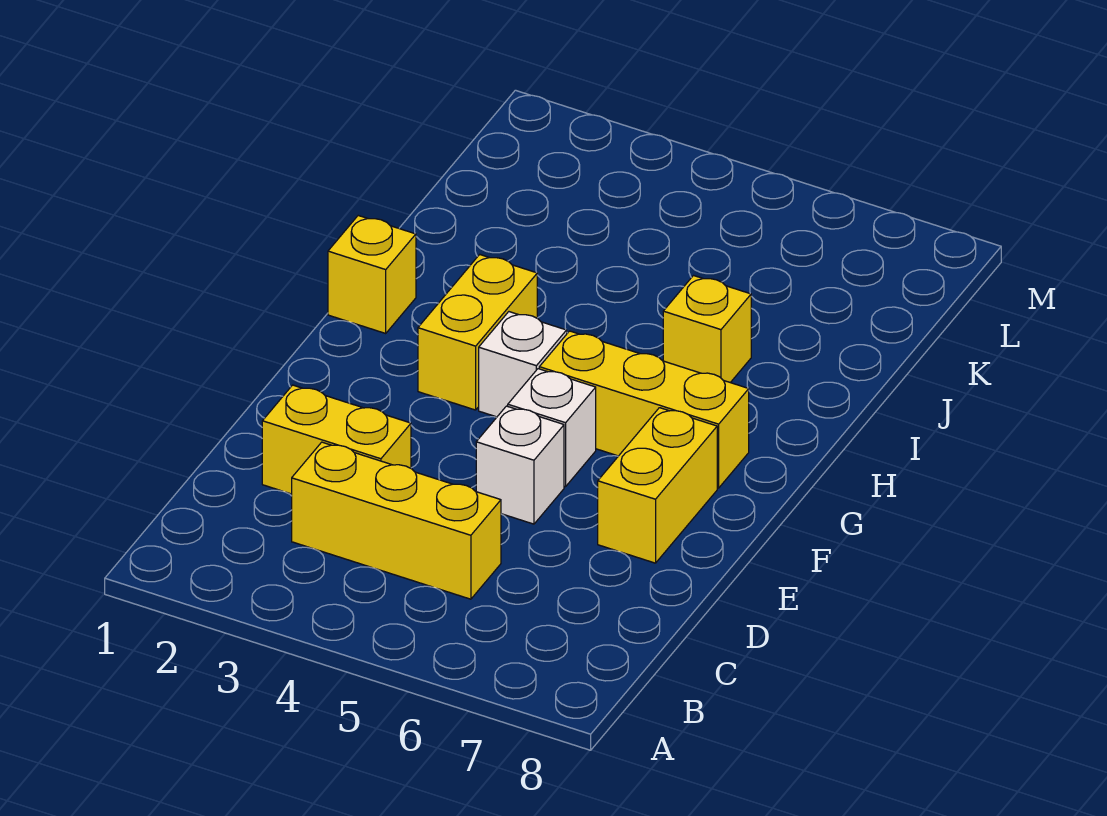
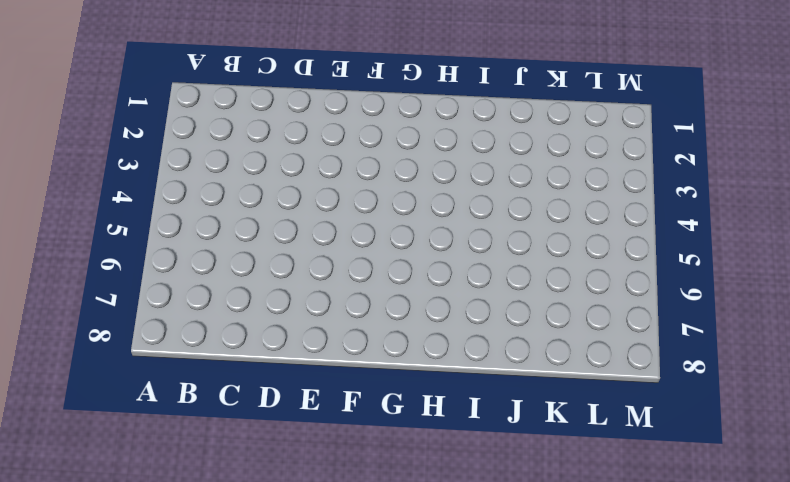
none -> yellow 1x3 brick [292,442,501,599]
none -> yellow 1x2 brick [262,385,411,494]

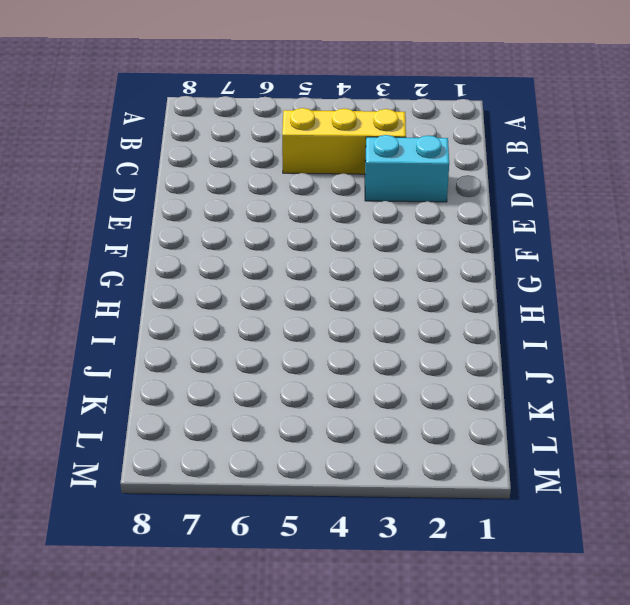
cyan 1x2 brick [365,135,449,202] -> yellow 1x2 brick [262,385,411,494]
none -> white 1x1 brick [476,406,564,524]
none -> yellow 1x2 brick [598,408,717,563]

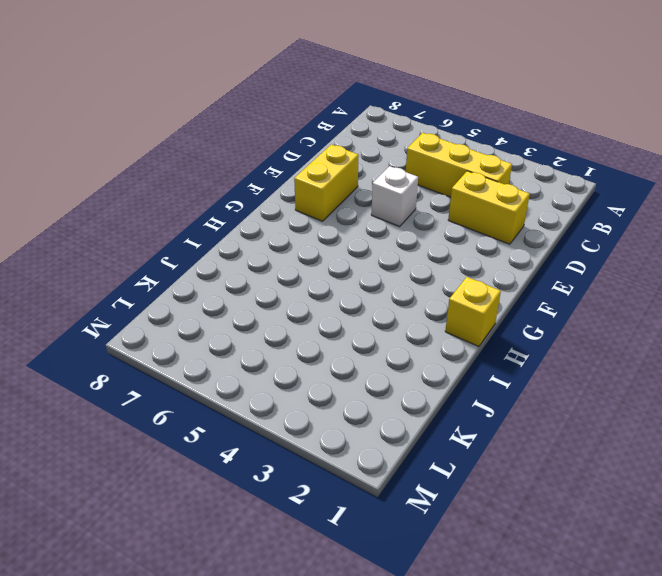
none -> white 1x1 brick [508,369,596,487]
none -> yellow 1x2 brick [418,255,537,410]

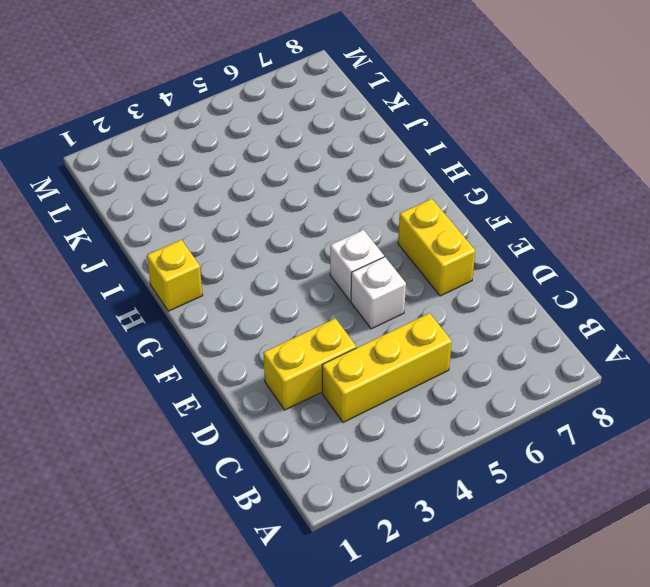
none -> yellow 1x2 brick [418,255,537,410]
none -> white 1x1 brick [479,312,567,417]

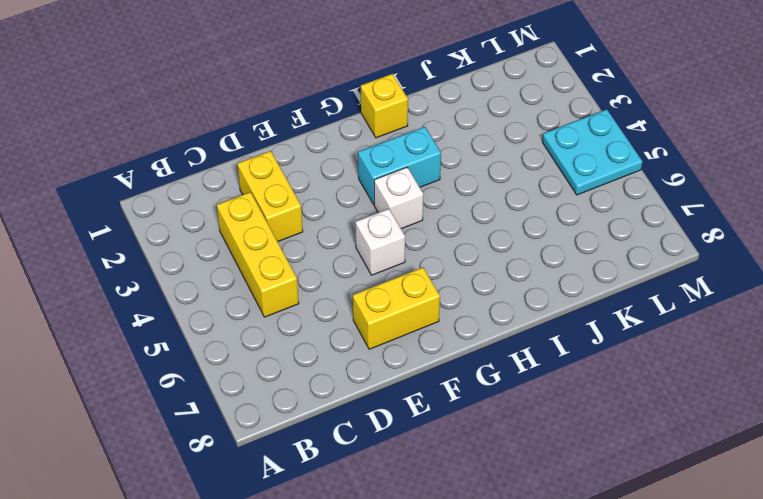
cyan 1x2 brick [358,127,441,204] -> yellow 1x2 brick [418,255,537,410]
cyan 2x2 plate [542,109,642,195] -> none
none -> white 1x1 brick [476,406,564,524]
none -> yellow 1x3 brick [539,331,749,488]

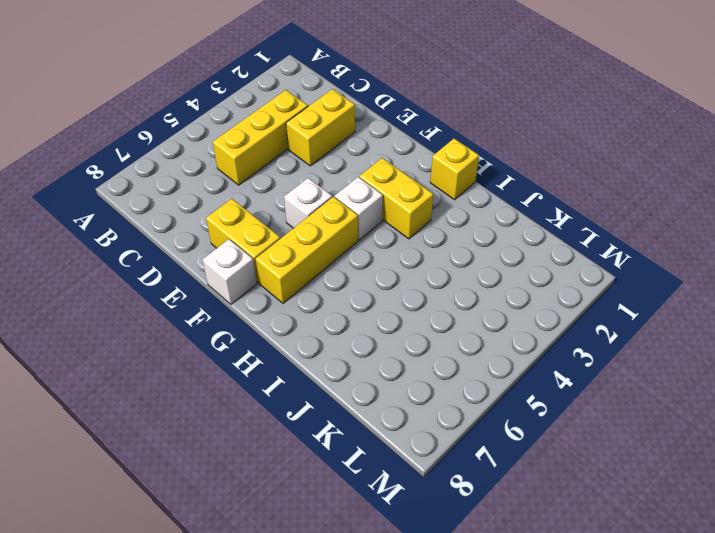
white 1x1 brick [202,239,257,304] -> white 1x1 brick moved to [476,406,564,524]
none -> yellow 1x1 brick [663,276,751,383]

